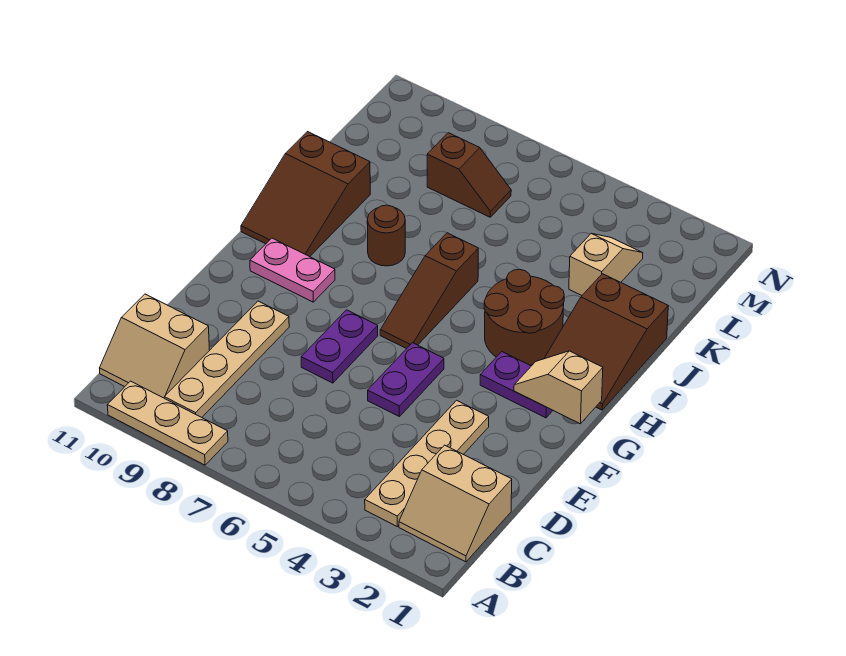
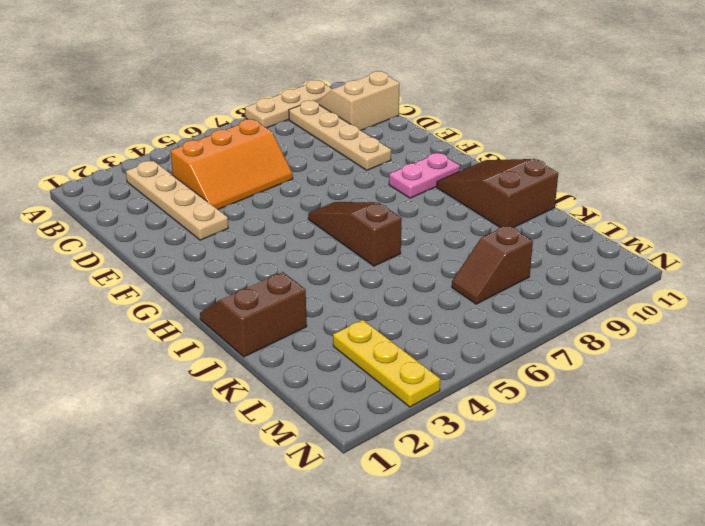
orange 2x3 slope [171,119,293,209] -> none
brown 2x2 slope [200,272,307,357] -> brown 2x3 slope [544,274,668,410]
yellow 1x3 plate [333,320,440,407] -> tan 1x2 slope [569,234,643,295]
none -> tan 2x2 slope [399,445,512,562]
none -> purple 1x2 plate [368,343,444,416]
none -> purple 1x2 plate [301,310,378,383]

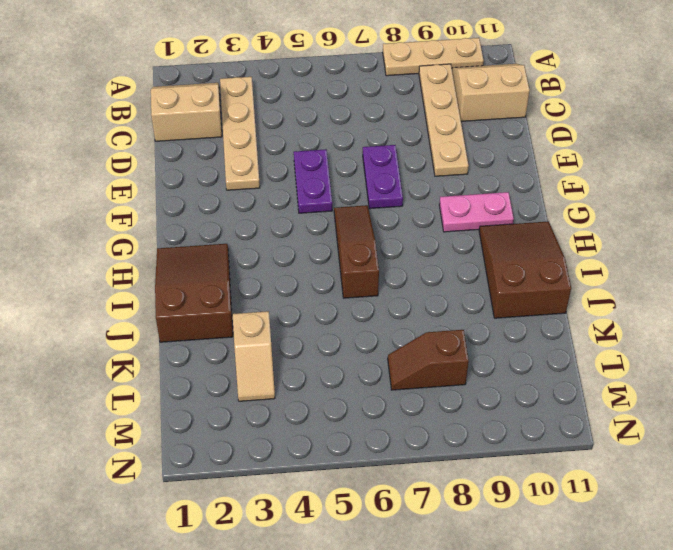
none -> purple 1x2 plate [480,352,553,418]
none -> brown 2x2 round brick [484,269,564,365]
none -> brown 1x1 round brick [367,205,405,266]

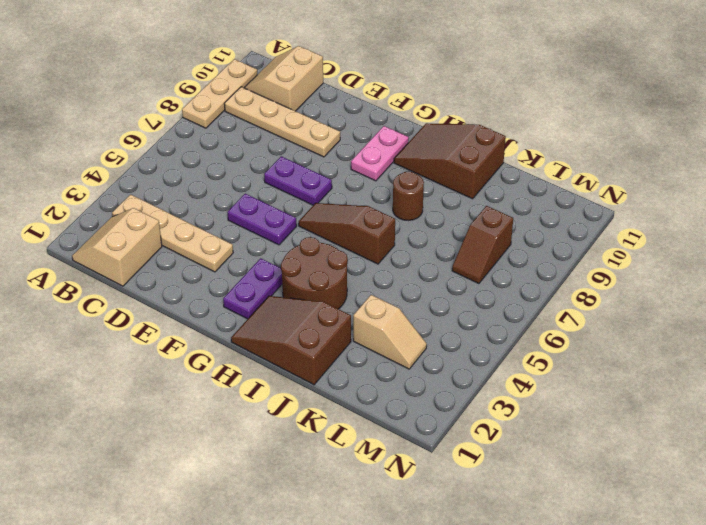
none -> tan 1x2 slope [514,351,603,424]

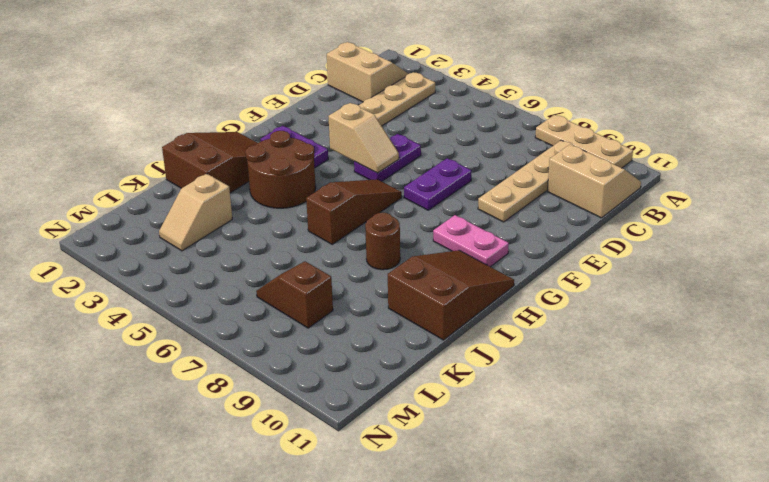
tan 1x2 slope [328,103,399,173] -> tan 1x2 slope moved to [514,351,603,424]

